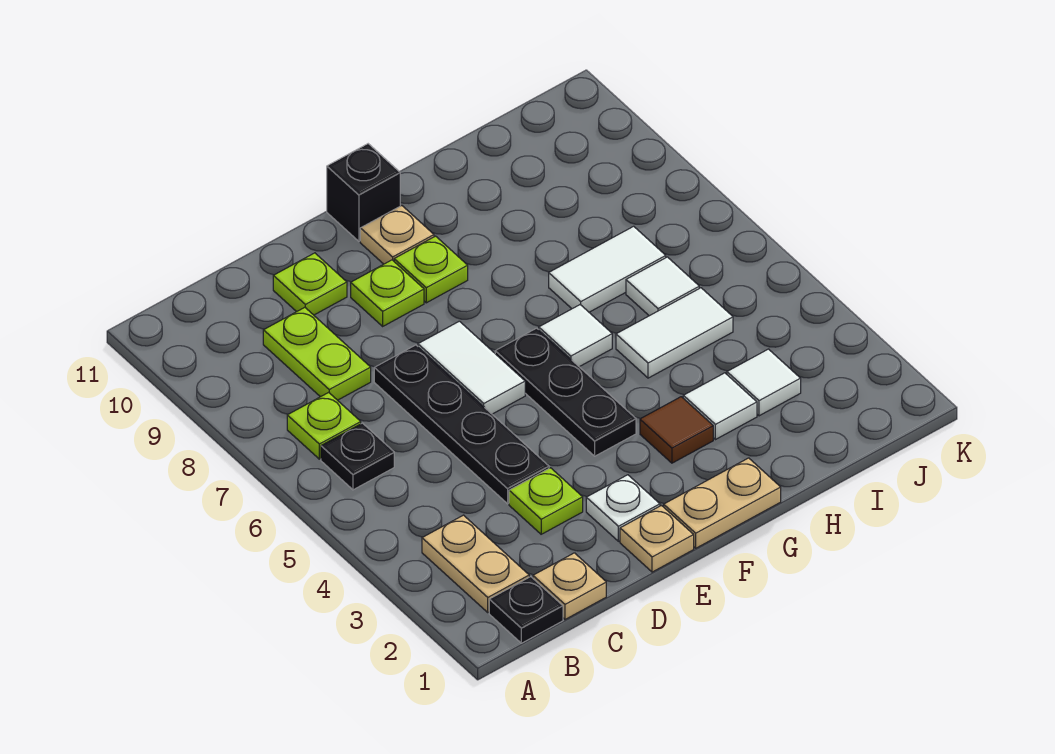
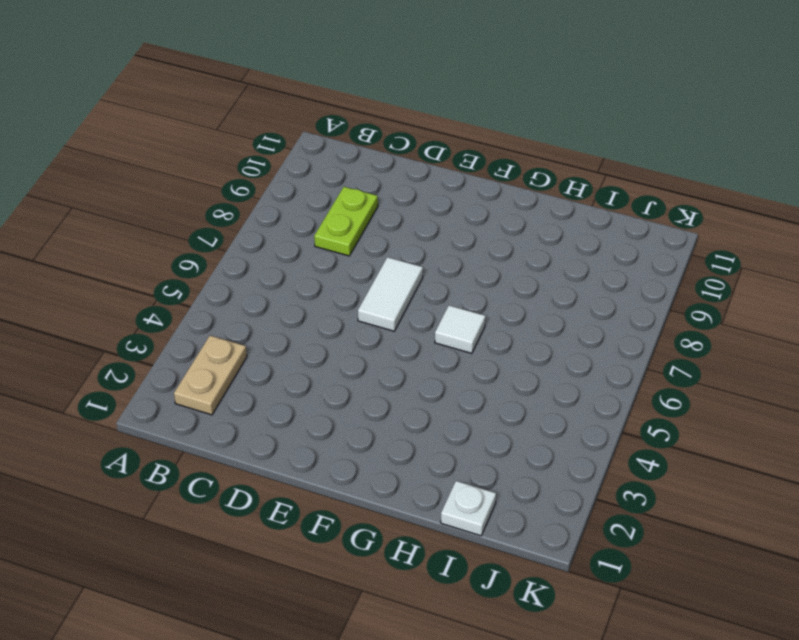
white 1x1 plate [441,481,496,536] -> white 1x1 plate moved to [586,475,660,541]
none -> black 1x1 plate [489,577,563,643]
none -> black 1x1 plate [321,423,394,490]
none -> lime 1x1 plate [287,392,361,459]

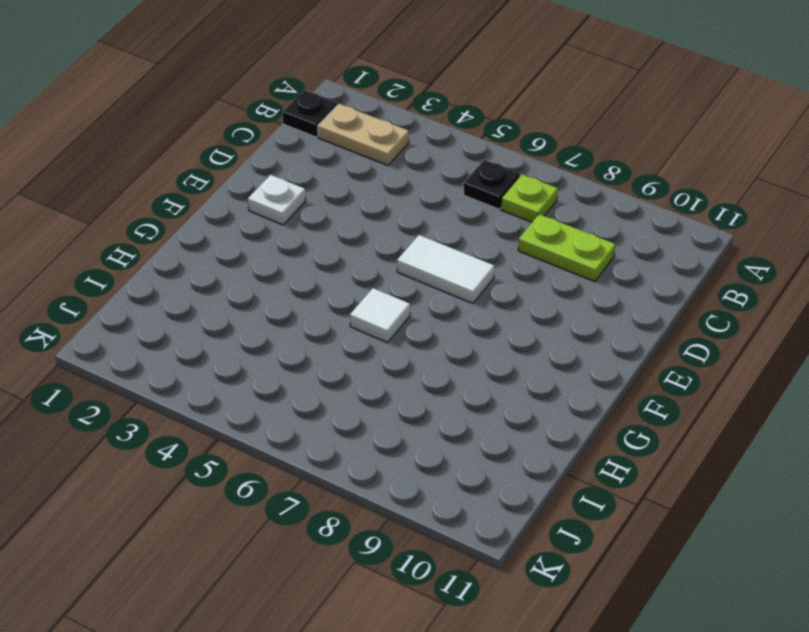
none -> tan 1x1 plate [533,553,606,619]
none -> lime 1x1 plate [509,468,583,534]
none -> black 1x4 plate [374,345,549,504]

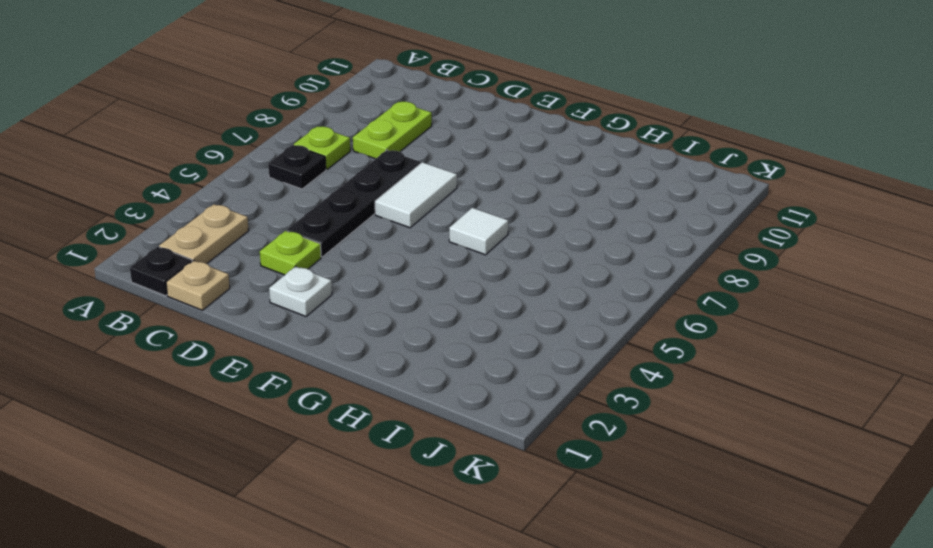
none -> lime 1x1 plate [273,253,347,315]
none -> tan 1x1 plate [620,506,694,572]
none -> lime 1x1 plate [351,260,424,326]

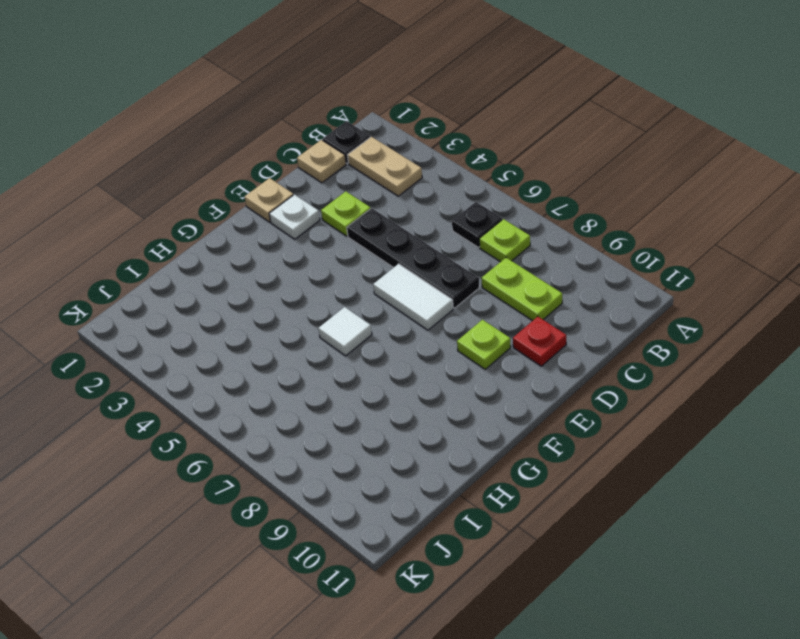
red 1x1 plate [513,317,566,366] -> lime 1x1 plate [273,253,347,315]
none -> tan 1x2 plate [664,458,781,548]
none -> black 1x3 plate [495,328,636,456]
none -> lime 1x1 plate [394,236,468,303]

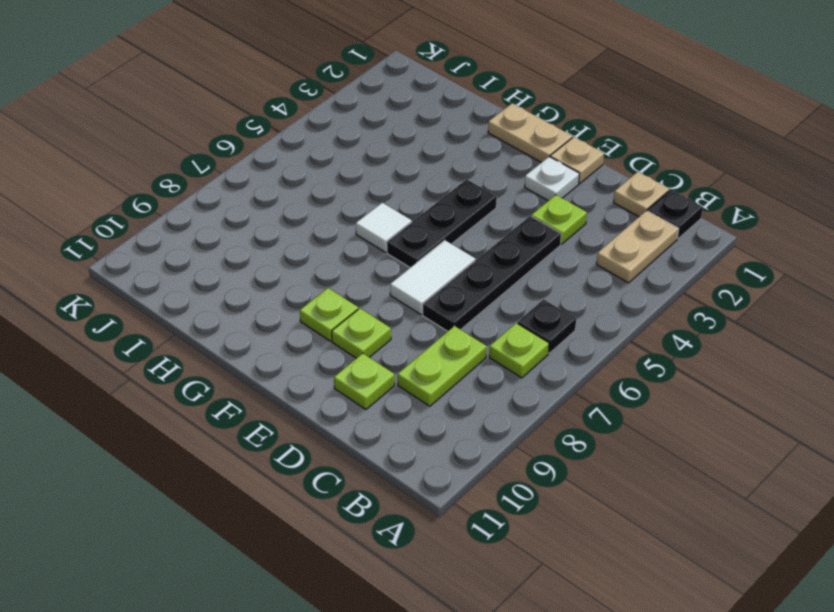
none -> tan 1x1 plate [360,206,434,264]
none -> black 1x1 brick [327,144,400,241]
none -> brown 1x1 tile [640,397,713,463]

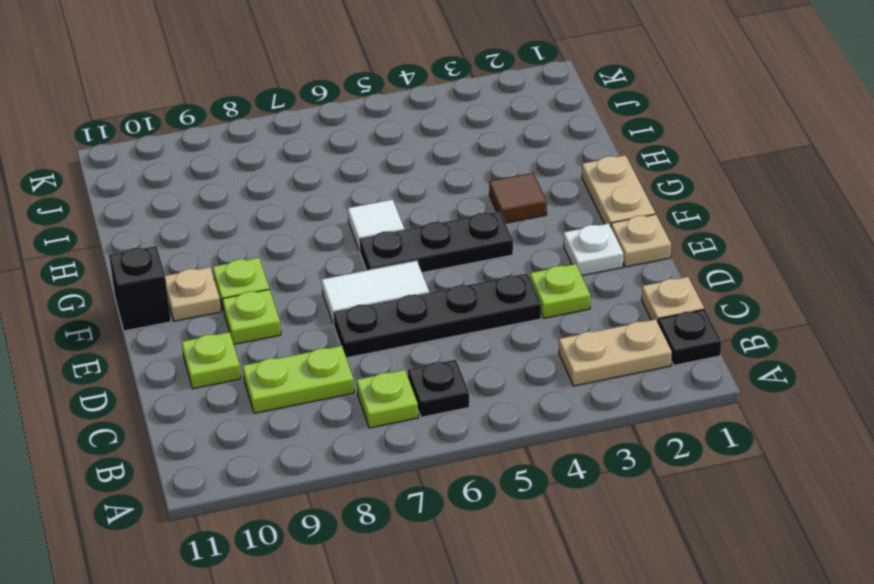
none -> white 1x1 tile [683,373,757,440]
none -> white 1x2 tile [616,288,733,378]
none -> white 1x2 tile [549,226,666,312]

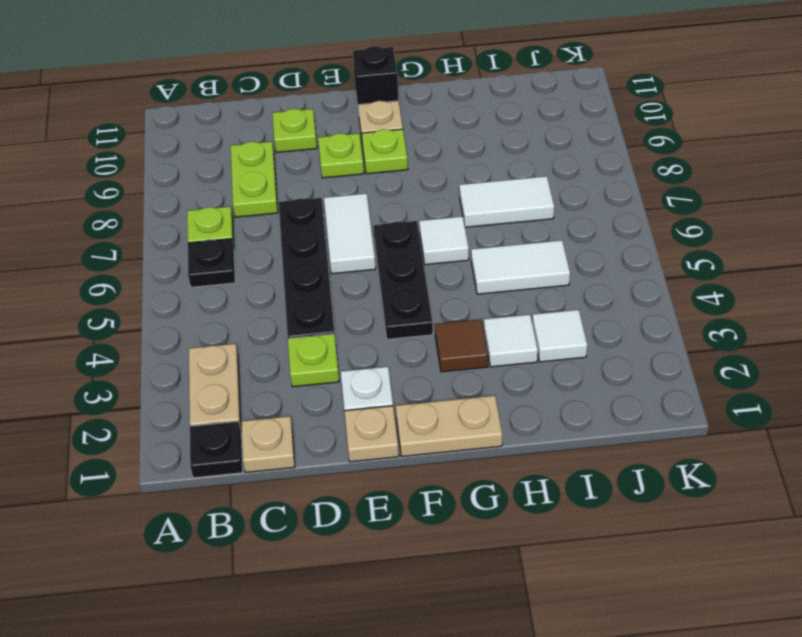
none -> white 1x1 tile [626,257,699,316]

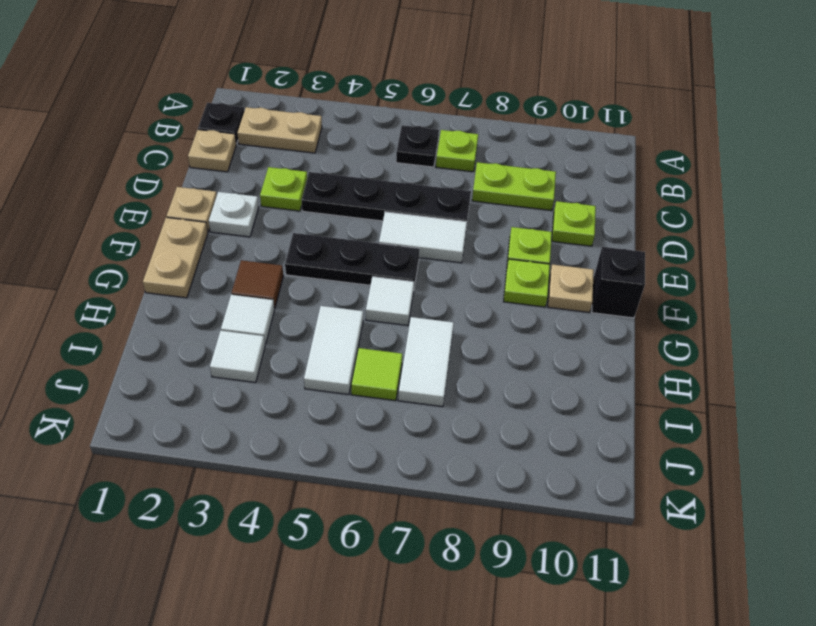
lime 1x1 tile [351,348,402,401] -> white 1x1 tile [626,257,699,316]

